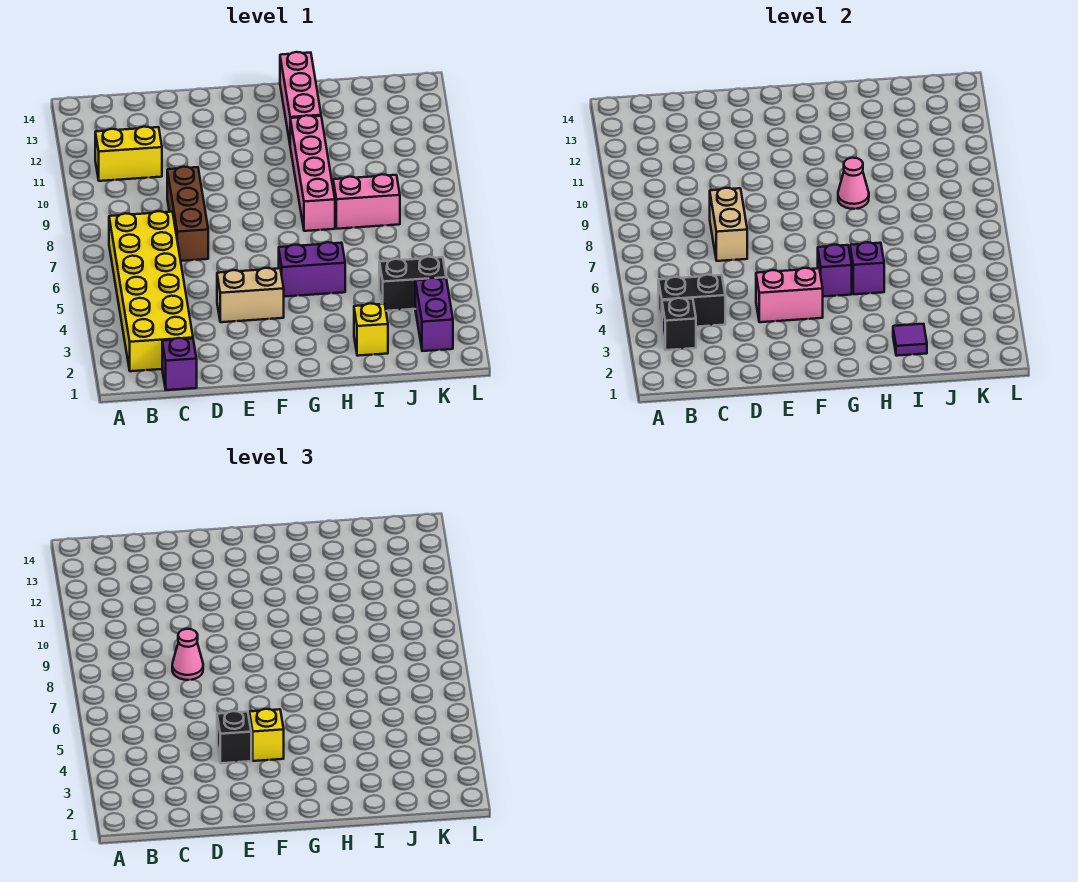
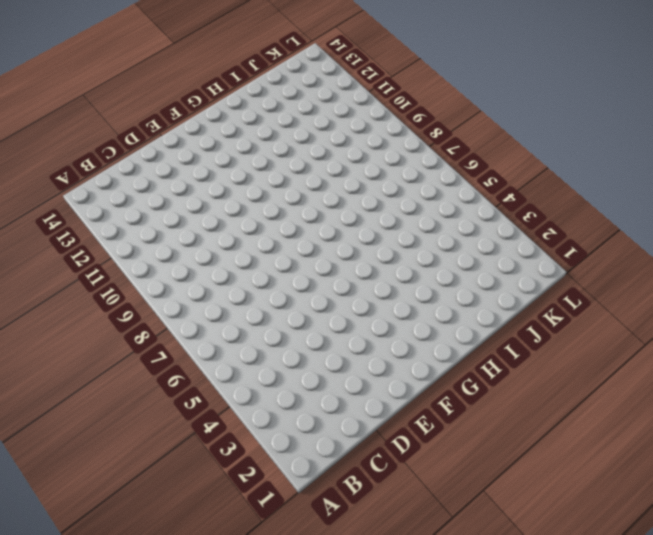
none -> yellow 2x6 brick [109,211,193,371]
none -> yellow 1x2 brick [95,127,162,181]
none -> purple 1x1 brick [162,338,197,390]

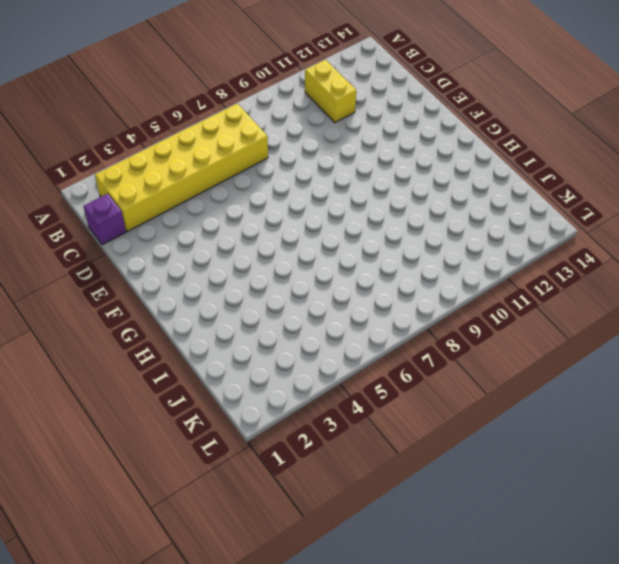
none -> brown 1x3 brick [167,167,208,261]
none -> tan 1x2 brick [217,268,284,322]
none -> purple 1x2 brick [279,242,345,297]

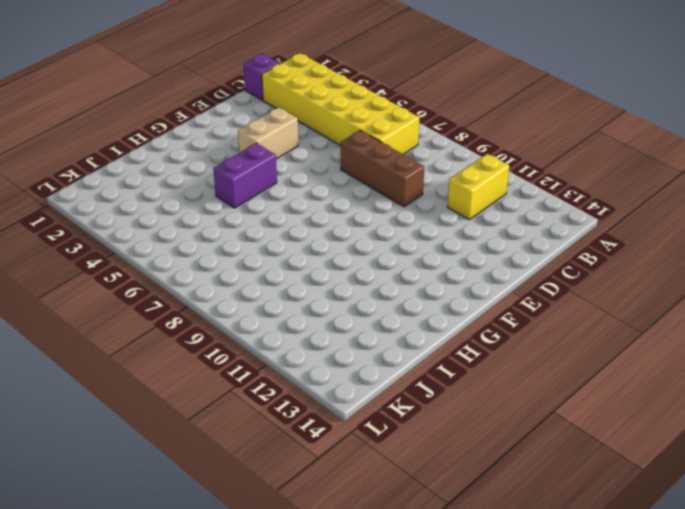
none -> pink 1x4 brick [290,115,335,231]
none -> pink 1x3 brick [280,52,321,142]
none -> yellow 1x1 brick [354,303,388,356]

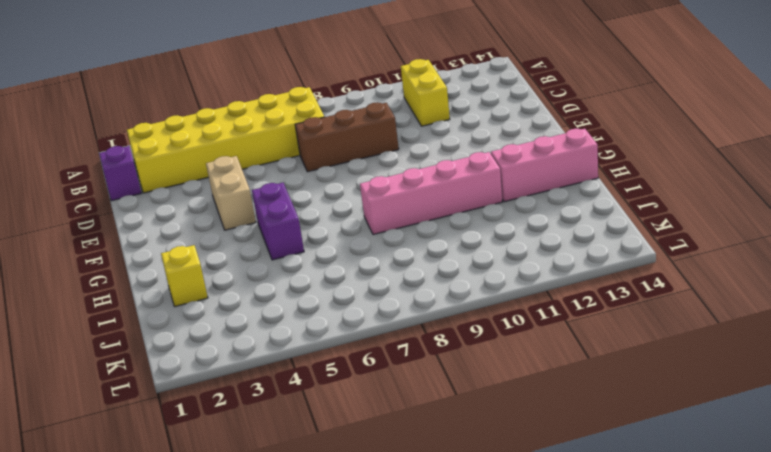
none -> pink 1x2 brick [333,174,400,229]
none -> black 1x2 brick [379,257,446,311]
none -> purple 1x2 brick [415,278,453,351]

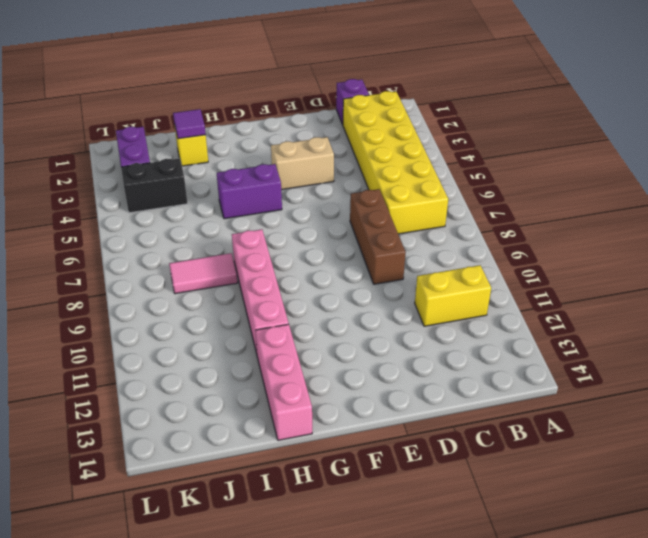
pink 1x2 tile [169,253,238,294] -> pink 1x2 brick [333,174,400,229]
none -> black 1x1 brick [662,298,696,350]
none -> black 1x2 brick [658,275,725,327]
none -> tan 1x2 brick [710,188,747,261]

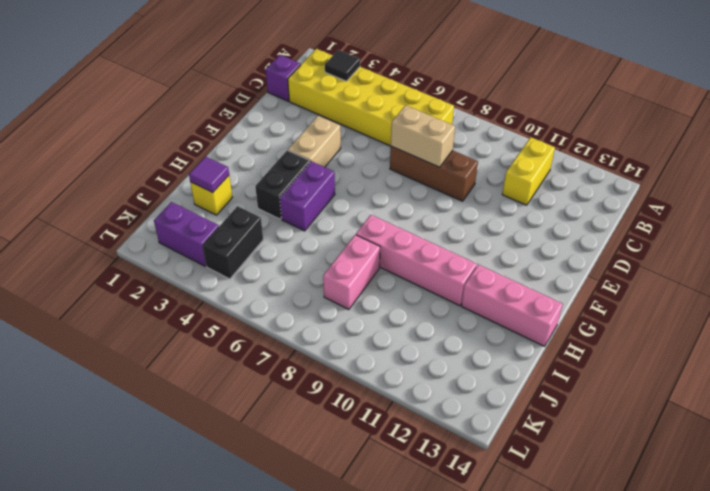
black 1x1 tile [325,50,360,81] -> black 1x1 brick [662,298,696,350]
black 1x2 brick [255,150,310,219] -> black 1x2 brick moved to [658,275,725,327]
none -> pink 1x2 brick [756,268,823,322]
none -> purple 1x1 brick [818,245,852,297]
none -> purple 1x1 brick [850,242,884,294]

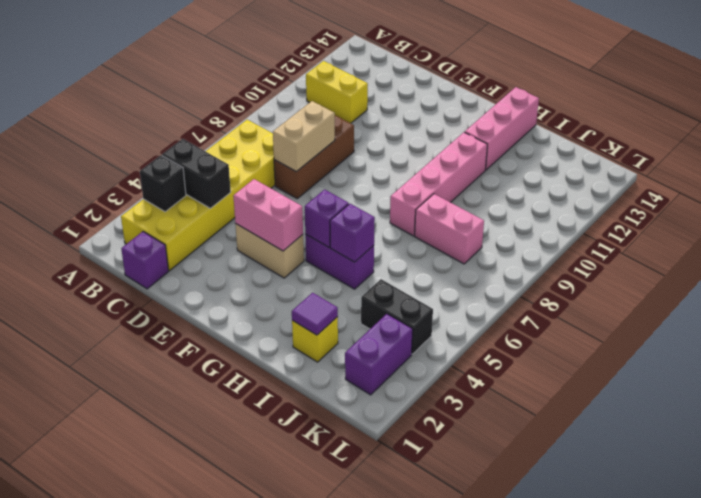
none -> pink 1x1 cone [838,158,869,209]
none -> pink 1x1 cone [172,629,203,680]
none -> black 1x1 brick [217,711,251,763]

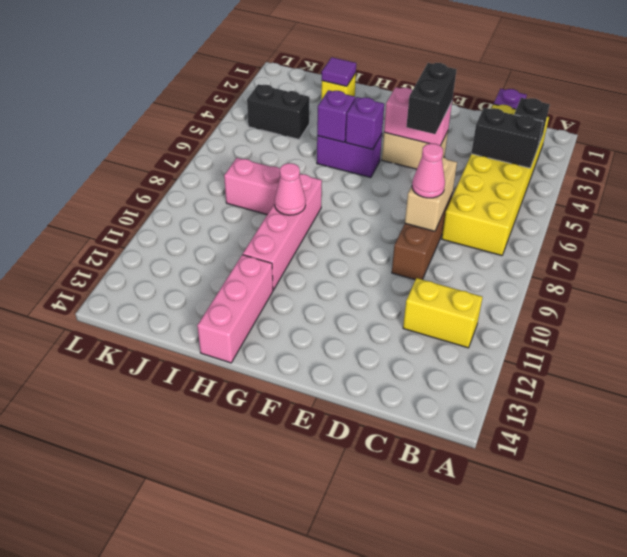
black 1x2 brick [406,63,457,134] -> black 1x1 brick [217,711,251,763]
none -> purple 1x2 brick [415,278,453,351]
none -> yellow 1x1 brick [249,709,284,761]

